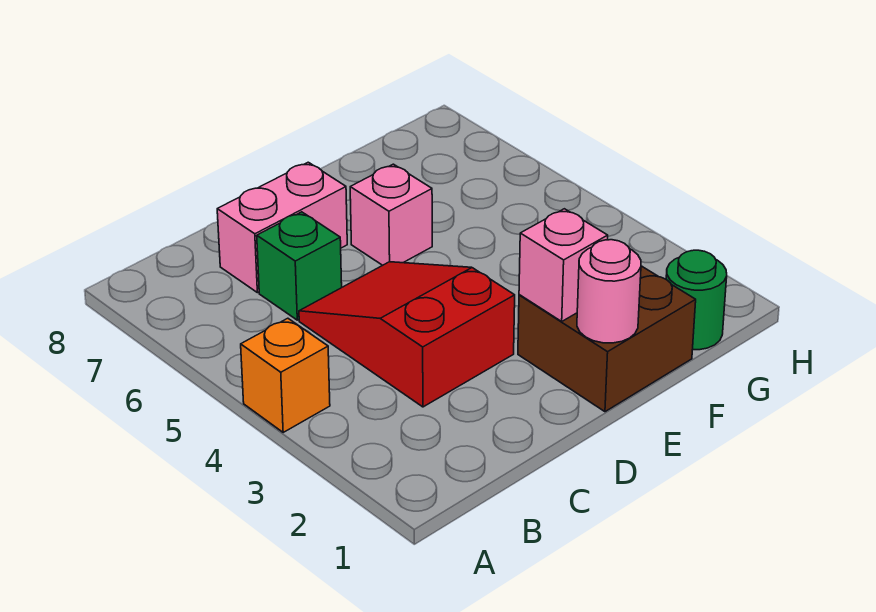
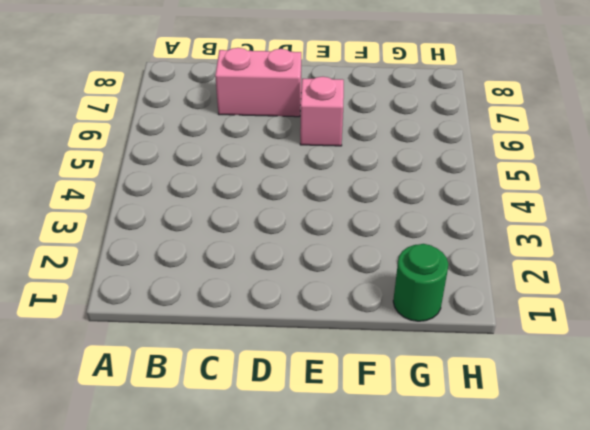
none -> orange 1x1 brick [241,318,330,432]
none -> red 2x3 slope [299,262,515,407]

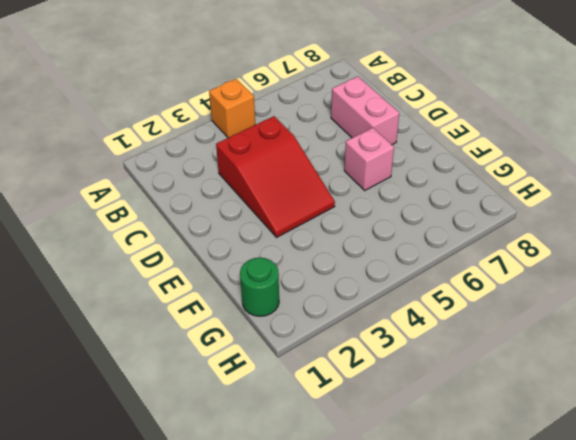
red 2x3 slope [216,116,335,237] -> red 2x3 slope turned to [299,262,515,407]
none -> green 1x1 brick [257,212,342,320]
none -> brown 2x2 brick [518,266,696,412]

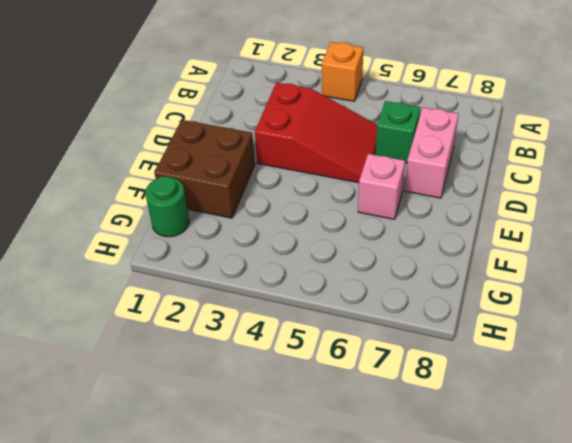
none -> pink 1x1 round brick [577,240,641,343]
none -> pink 1x1 brick [519,209,608,321]

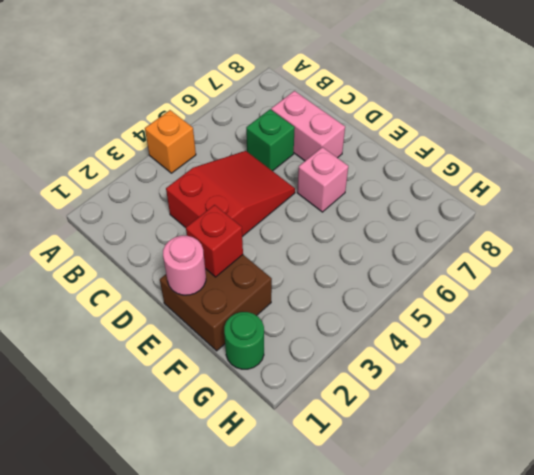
red 1x1 brick [186,205,243,277] -> pink 1x1 brick [519,209,608,321]

